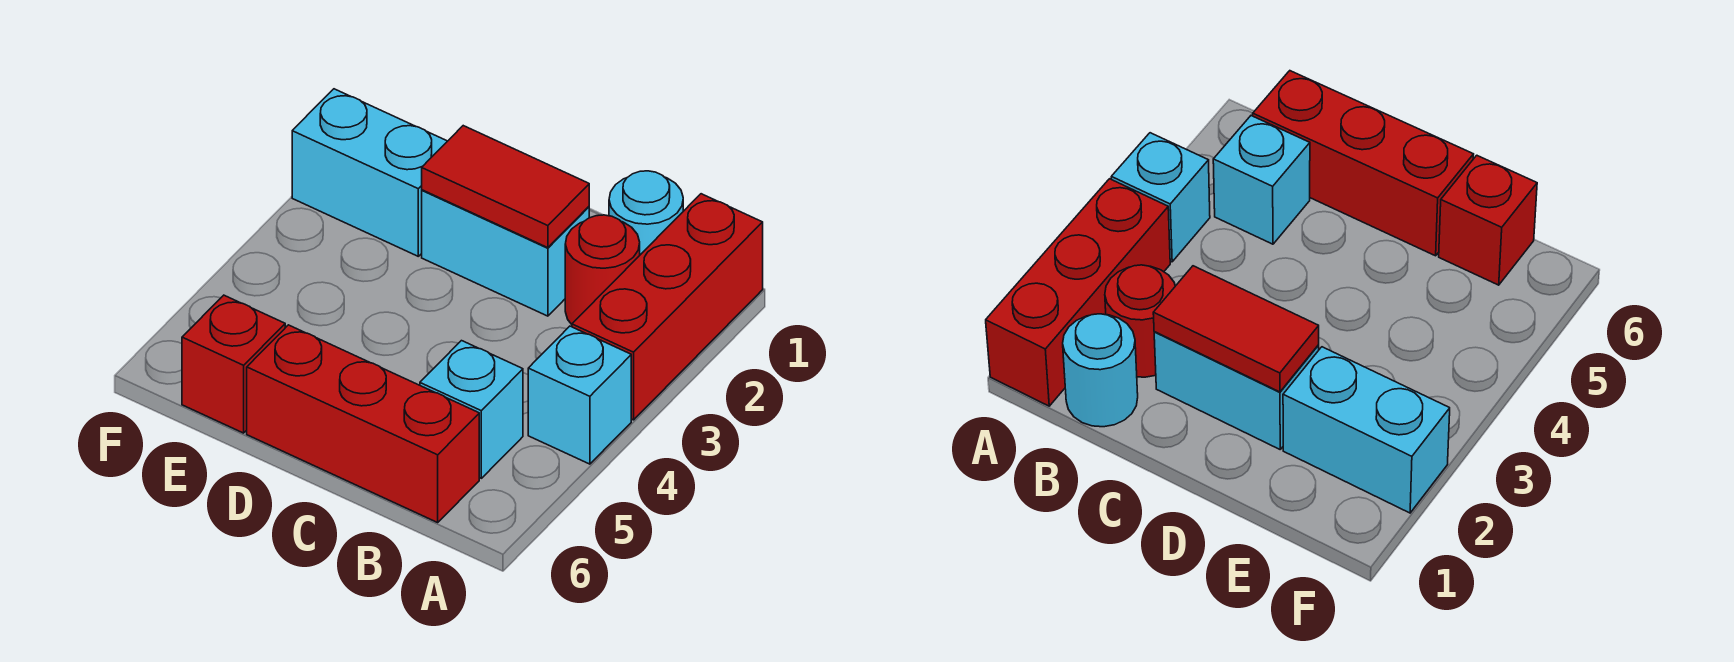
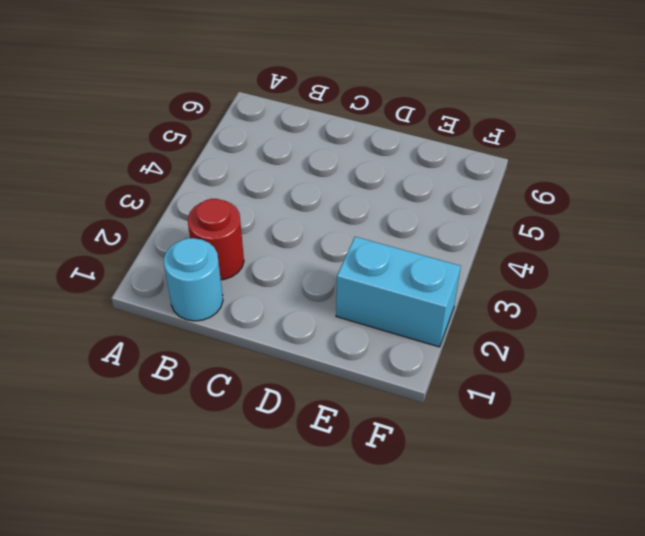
none -> red 1x3 brick [572,194,763,420]
none -> cyan 1x1 brick [528,326,631,464]

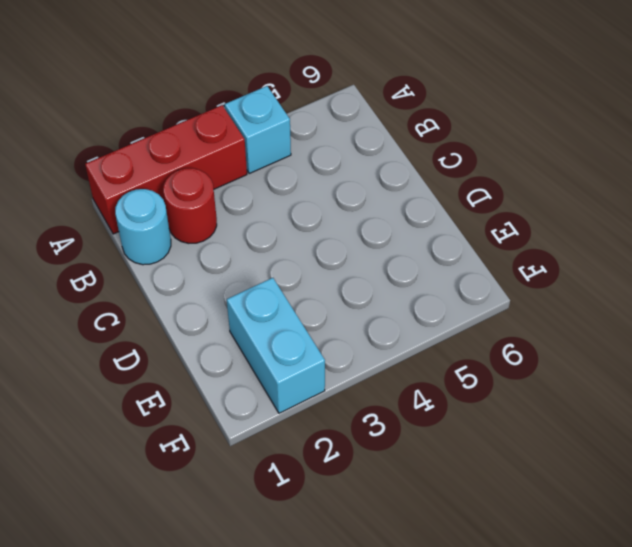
none -> cyan 1x1 brick [420,341,523,478]
none -> red 1x3 brick [247,325,479,522]

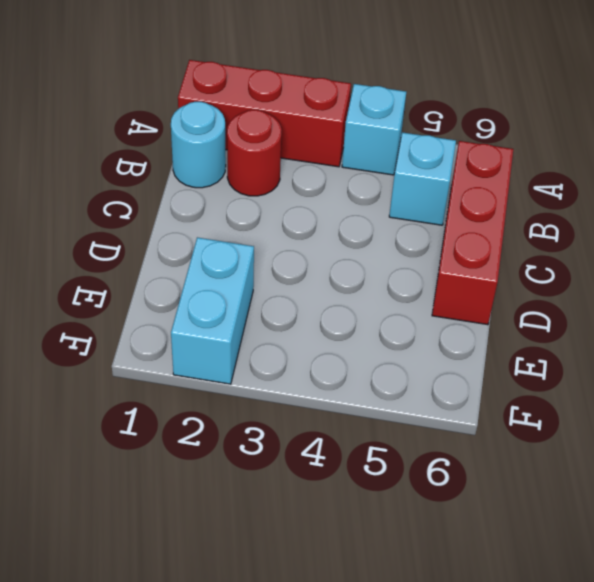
none -> cyan 1x2 brick [422,190,589,316]
none -> red 1x1 brick [182,295,285,433]

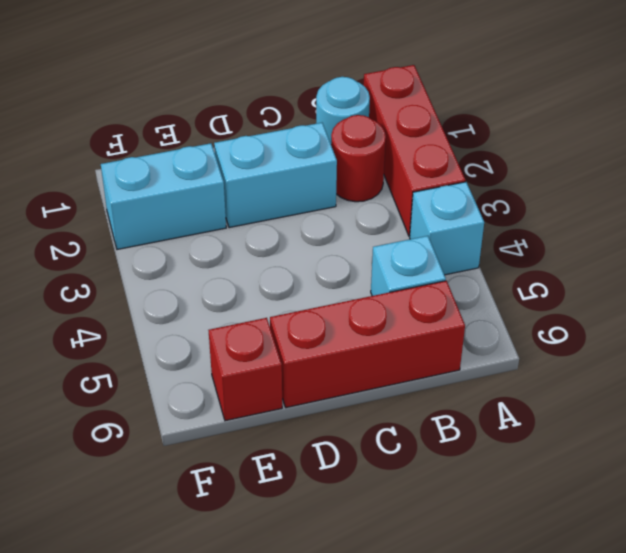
none -> red 1x2 tile [422,126,589,248]

